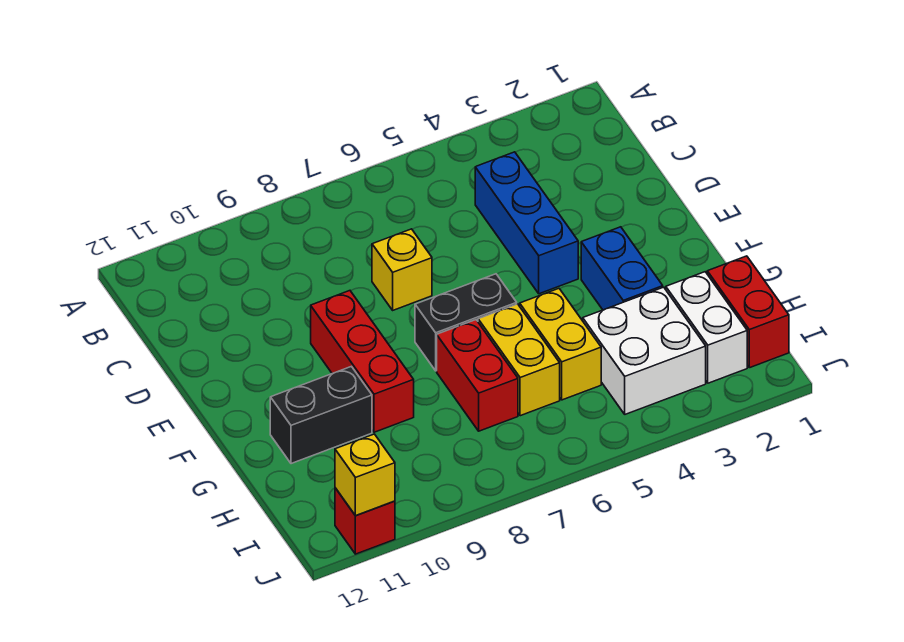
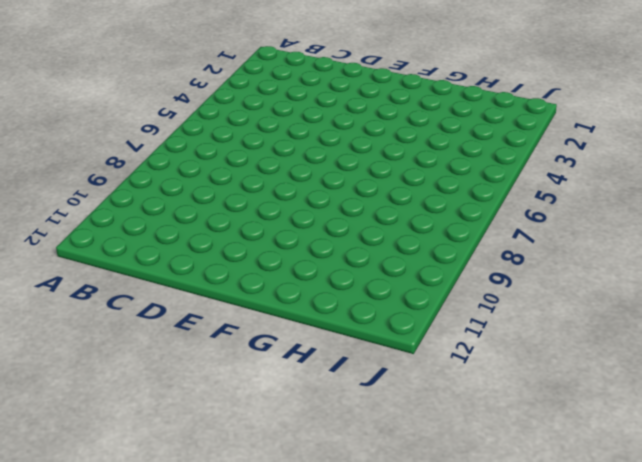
none -> blue 1x3 brick [475,152,578,294]
none -> yellow 1x1 brick [372,229,432,310]
none -> red 1x3 brick [311,291,414,432]

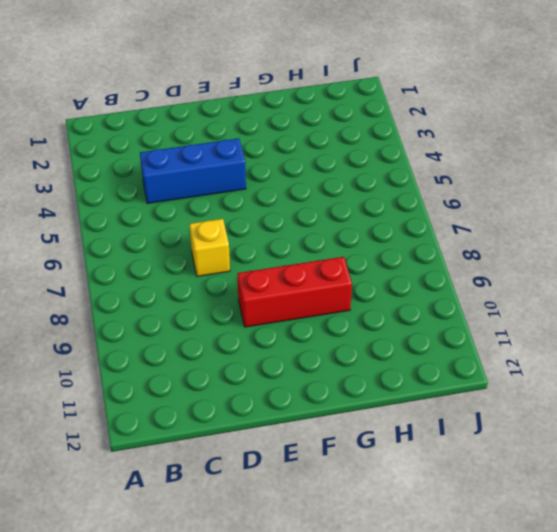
none -> blue 1x2 brick [581,227,663,310]
none -> black 1x2 brick [415,274,517,371]
none -> yellow 1x2 brick [520,289,601,400]

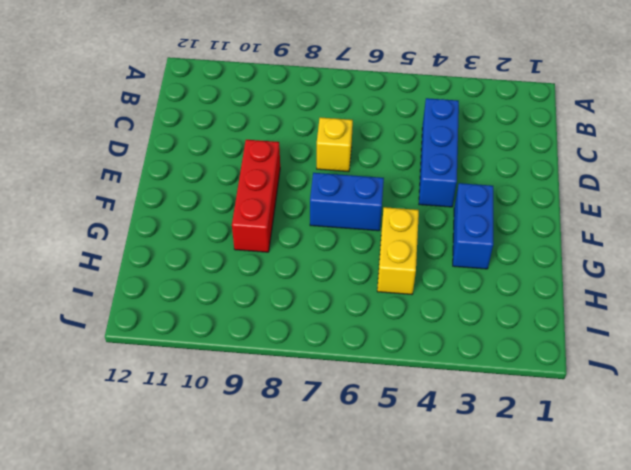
blue 1x2 brick [310,173,384,231] -> black 1x2 brick [415,274,517,371]
none -> yellow 1x2 brick [478,304,560,416]
none -> red 1x2 brick [437,320,518,431]
none -> black 1x2 brick [270,366,372,464]

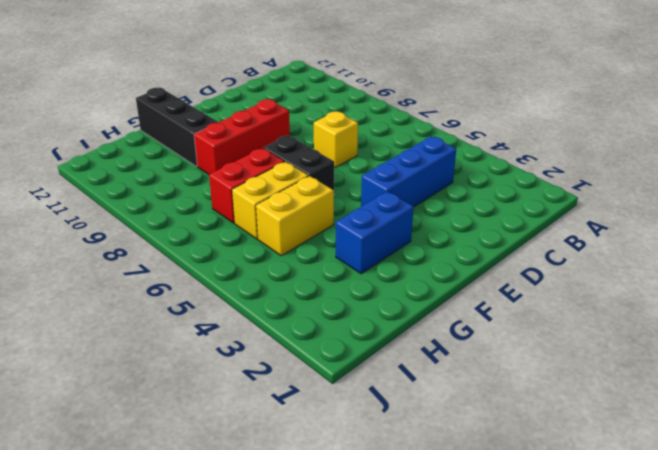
black 1x3 brick [136,88,218,166] -> black 1x2 brick [270,366,372,464]
none -> red 1x2 brick [707,256,789,368]
none -> white 1x2 brick [666,272,747,383]
none -> white 2x2 brick [583,287,706,414]

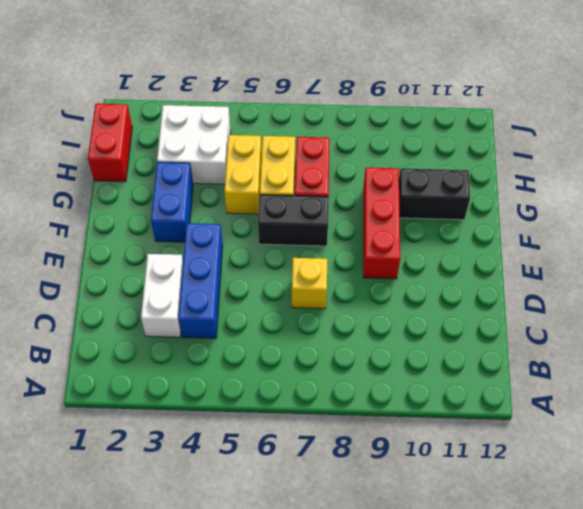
white 1x2 brick [141,254,183,337] -> white 1x2 brick moved to [666,272,747,383]
none -> red 1x1 brick [335,488,395,554]
none -> yellow 1x1 brick [335,434,395,516]

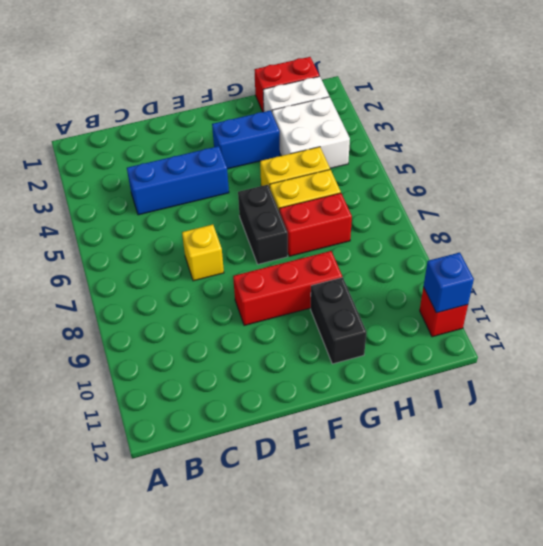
blue 1x1 brick [423,252,474,313] -> yellow 1x1 brick [335,434,395,516]

